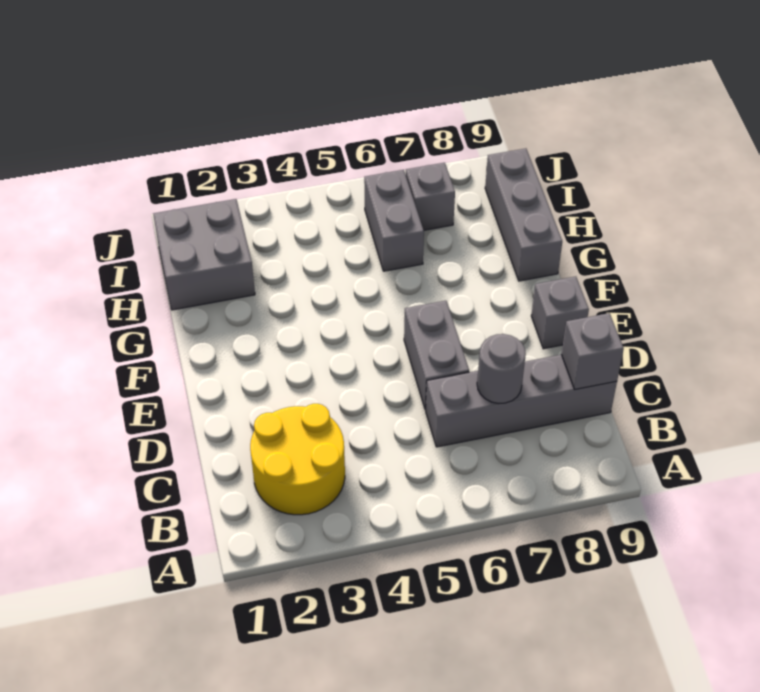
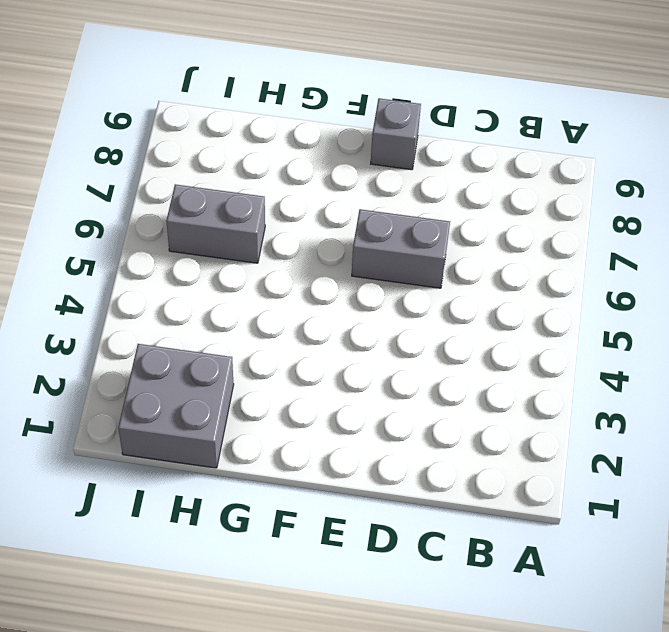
none -> yellow 2x2 round brick [250,404,345,515]
none -> grey 1x4 brick [426,355,617,447]

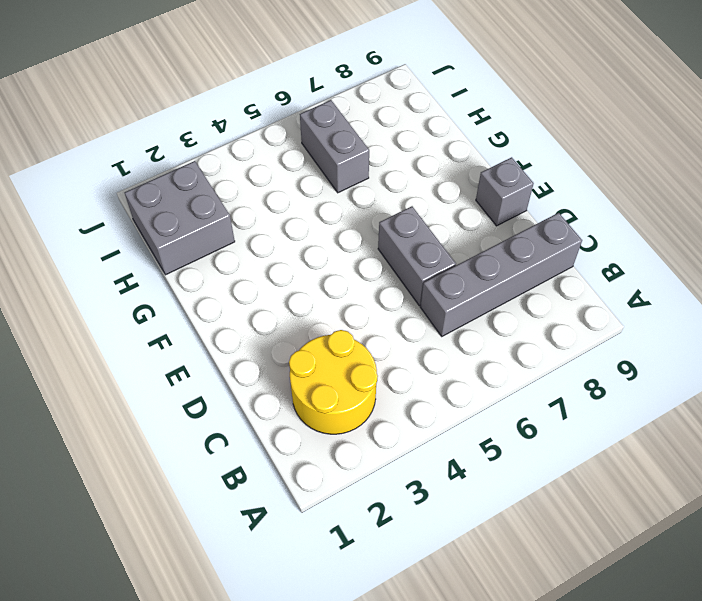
none -> grey 1x3 brick [485,148,562,281]
none -> grey 1x1 brick [406,163,455,230]

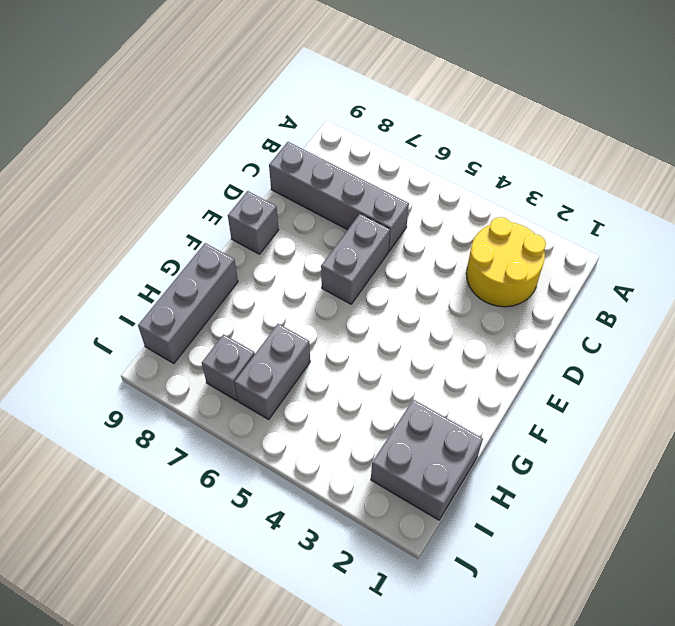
none -> grey 1x1 round brick [477,334,526,403]
none -> grey 1x1 brick [561,313,624,390]

